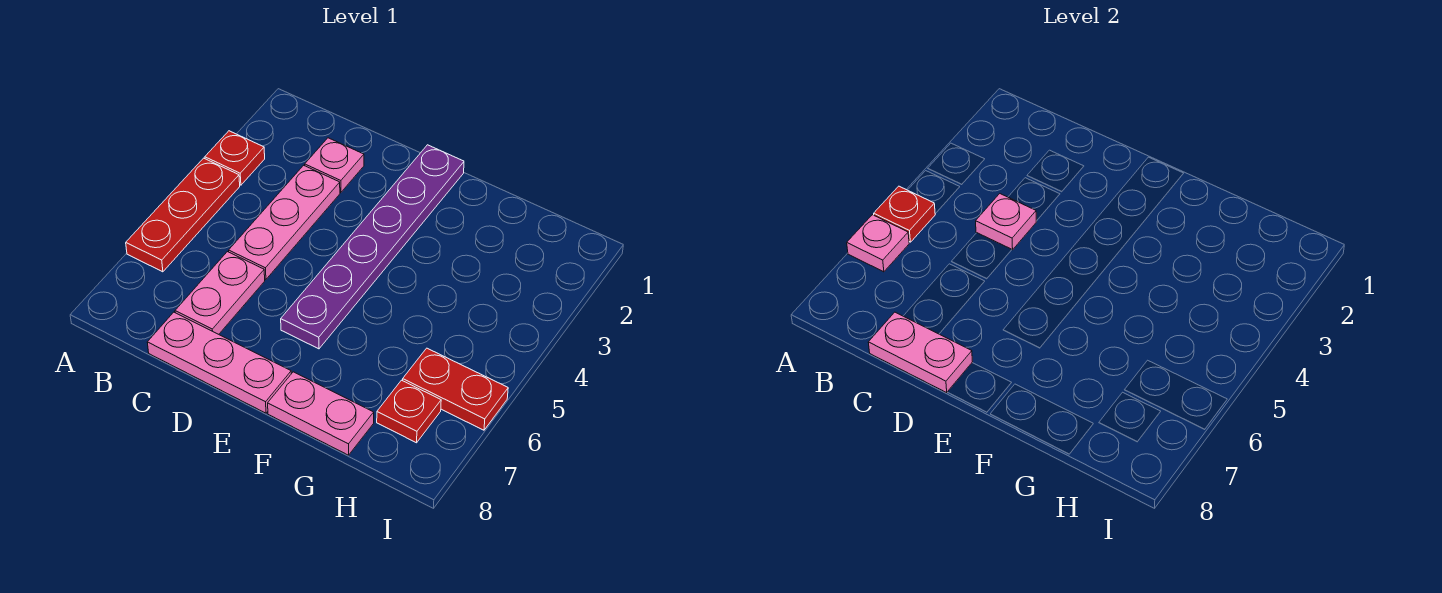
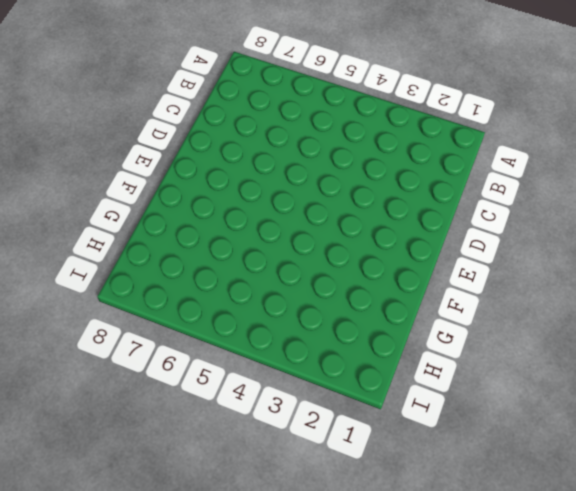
none -> red 1x1 plate [205,131,265,185]
none -> red 1x3 plate [126,158,240,272]
none -> pink 1x1 plate [305,138,364,192]

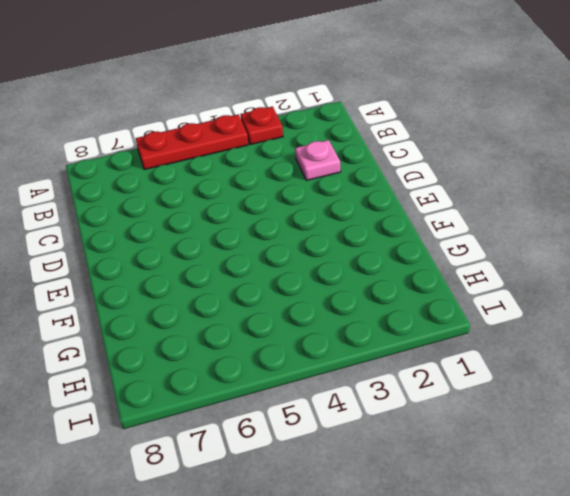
none -> pink 1x3 plate [229,165,340,279]
none -> pink 1x2 plate [175,252,265,334]
none -> pink 1x3 plate [147,312,291,413]

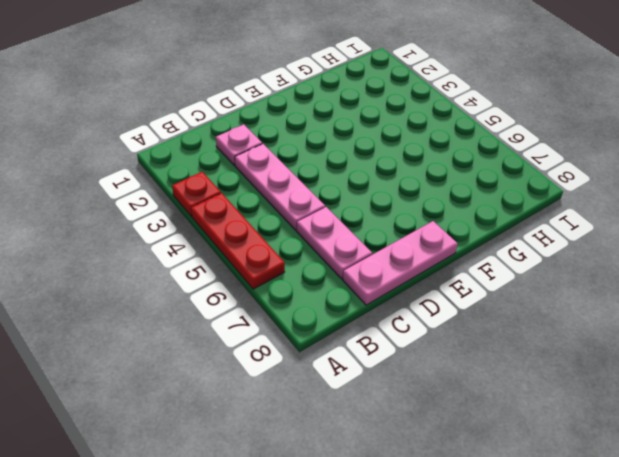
none -> purple 1x6 plate [281,145,464,349]
none -> pink 1x2 plate [268,372,374,455]
none -> red 1x2 plate [403,348,508,430]

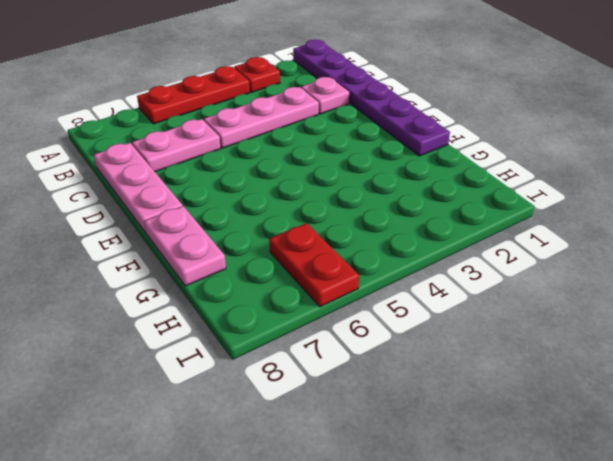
purple 1x6 plate [293,40,450,156] -> purple 1x6 plate turned to [281,145,464,349]
none -> red 1x1 plate [377,380,441,443]
none -> red 1x1 plate [874,186,935,242]
none -> pink 1x1 plate [847,215,909,272]

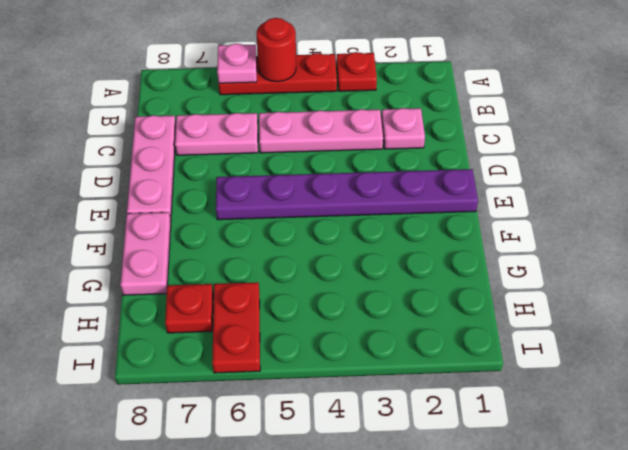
red 1x1 round brick [257,18,296,82] -> red 1x1 plate [874,186,935,242]
none -> pink 1x1 plate [976,194,1036,250]
none -> pink 1x2 plate [868,312,972,393]

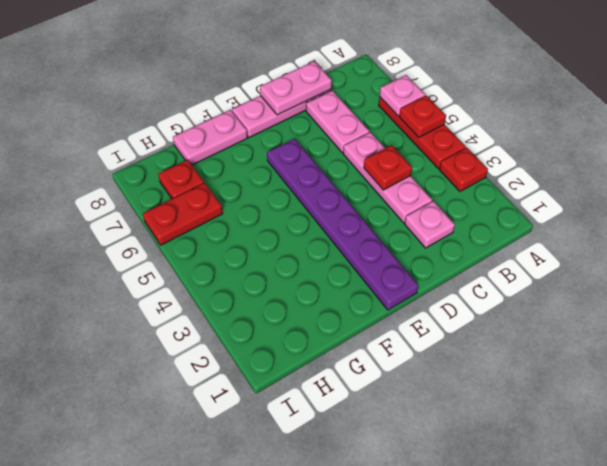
red 1x1 plate [364,145,412,190] -> pink 1x1 plate [976,194,1036,250]

